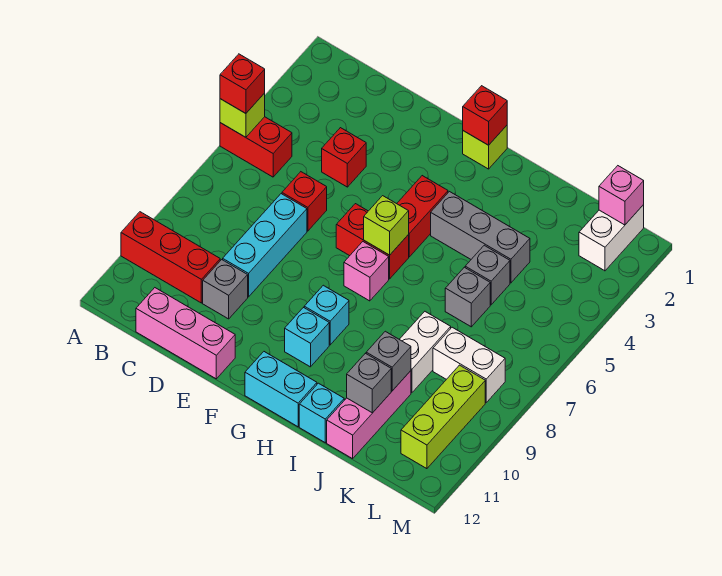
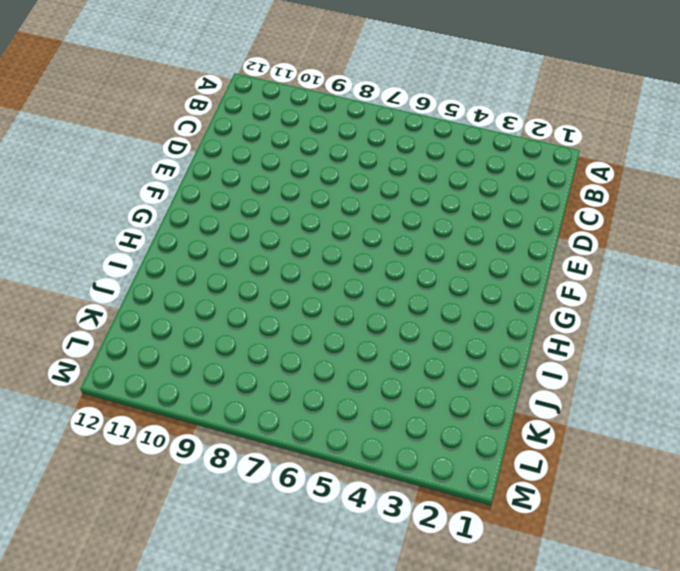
none -> red 1x2 brick [220,117,292,177]
none -> red 1x3 brick [121,212,220,303]
none -> pink 1x3 brick [136,288,235,379]
none -> red 1x1 brick [322,128,366,187]

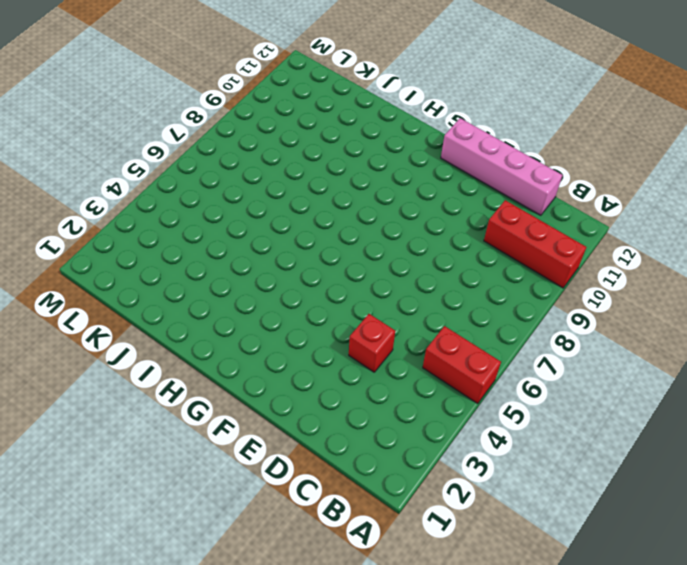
pink 1x4 brick [441,118,562,215] -> pink 1x3 brick [136,288,235,379]
none -> red 1x1 brick [282,172,327,231]
none -> cyan 1x3 brick [223,194,307,297]
none -> grey 1x1 brick [203,260,248,319]
none -> red 1x2 brick [336,204,409,279]

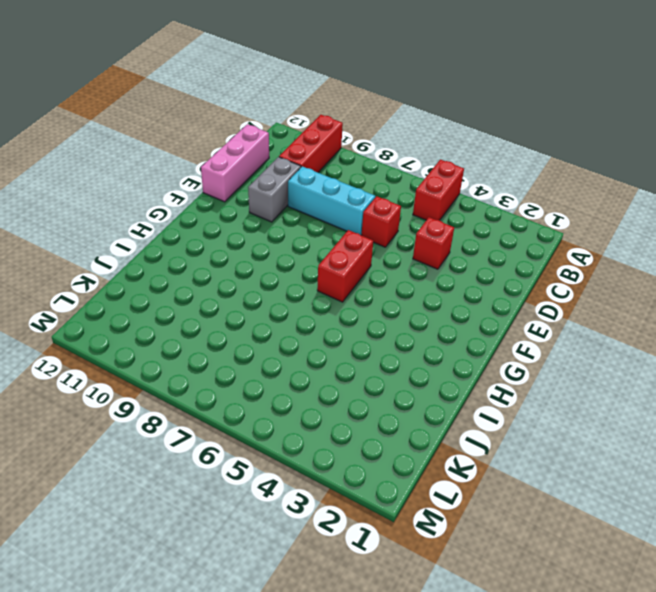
grey 1x2 brick [248,157,301,222] -> grey 1x1 brick [203,260,248,319]
none -> lime 1x1 brick [463,126,507,169]
none -> red 1x2 brick [397,176,448,257]
none -> pink 1x1 brick [344,242,389,301]
none -> cyan 1x1 brick [304,285,349,345]

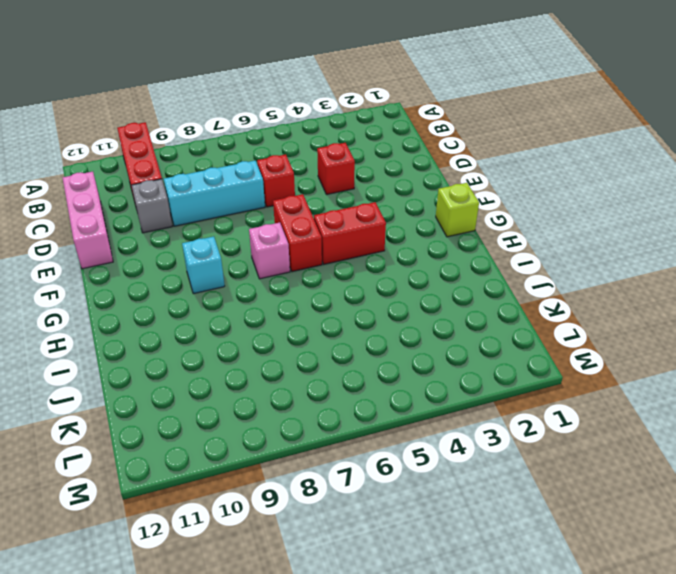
none -> red 1x2 brick [220,117,292,177]
none -> cyan 1x1 brick [285,308,329,367]
none -> cyan 1x2 brick [245,352,317,427]
none -> grey 1x3 brick [431,192,530,283]

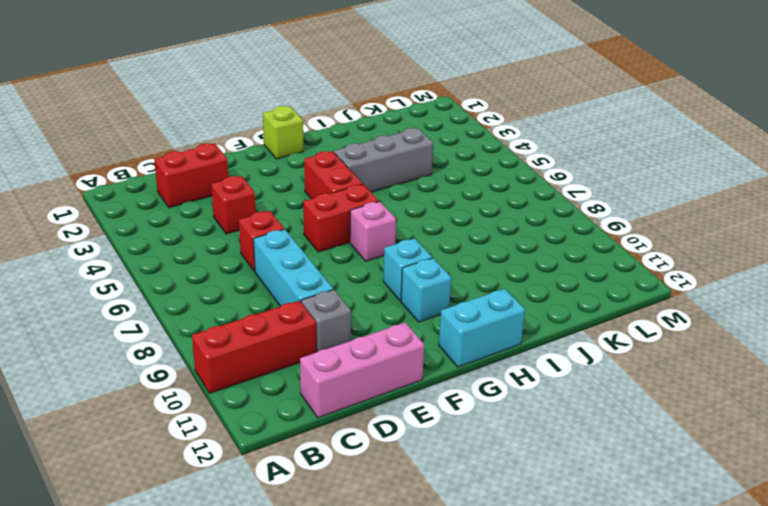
red 1x2 brick [154,143,228,208] -> red 1x2 brick moved to [220,117,292,177]
none -> cyan 1x1 brick [299,383,344,443]
none -> grey 1x1 brick [465,245,510,305]
none -> grey 1x1 brick [445,267,490,327]
none -> white 1x2 brick [399,312,451,393]

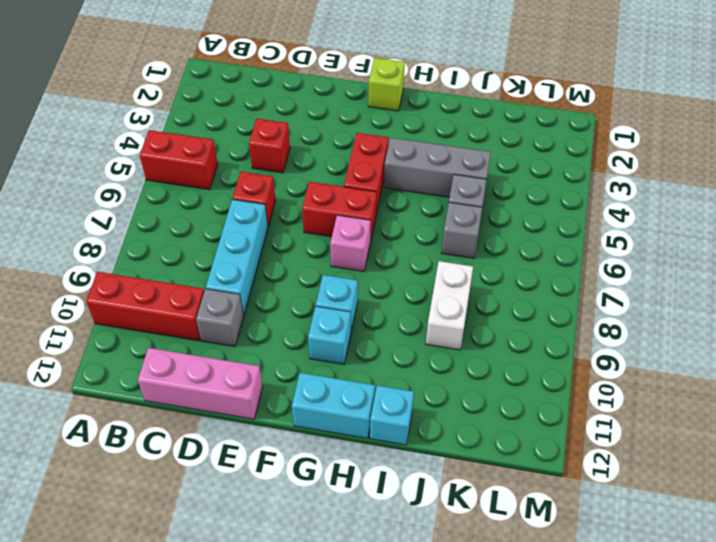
none -> pink 1x3 brick [327,371,411,459]
none -> white 1x2 brick [433,327,505,402]
none -> white 1x2 brick [579,205,644,271]
none -> lime 1x3 brick [401,365,485,469]

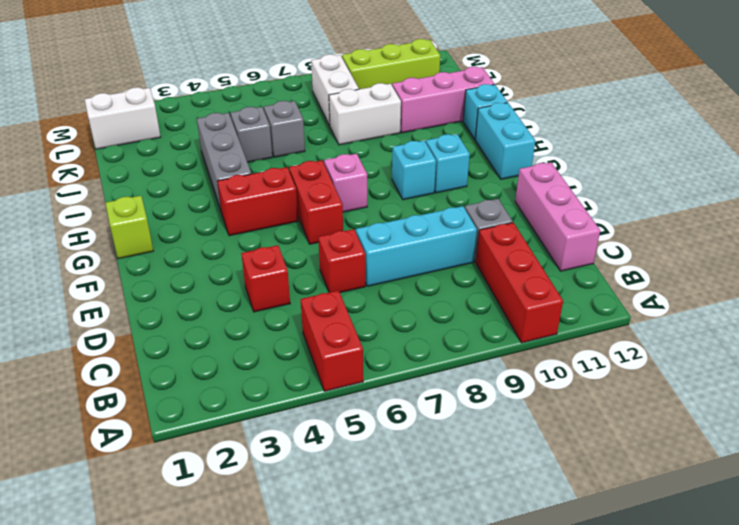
none -> lime 1x1 brick [220,93,265,137]
none -> red 1x1 brick [463,86,507,145]
none -> lime 1x1 brick [364,196,409,255]
none -> grey 1x1 brick [366,331,411,391]

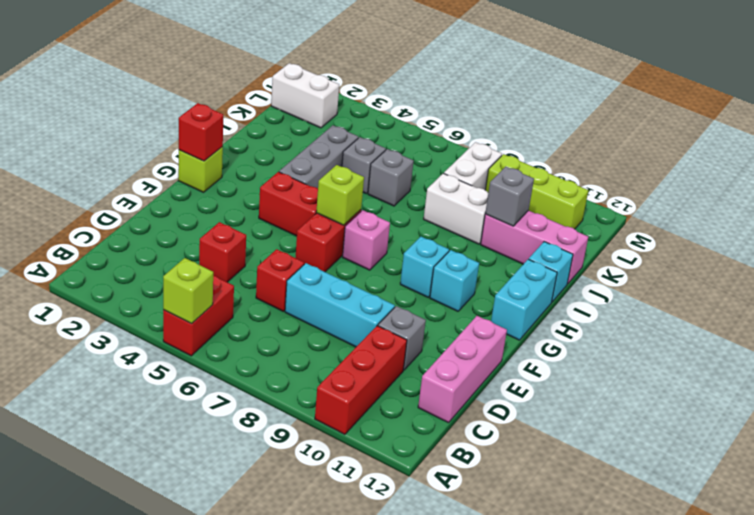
none -> grey 1x1 brick [347,353,391,413]
none -> pink 1x1 brick [599,166,644,225]
none -> red 1x1 brick [220,54,265,113]

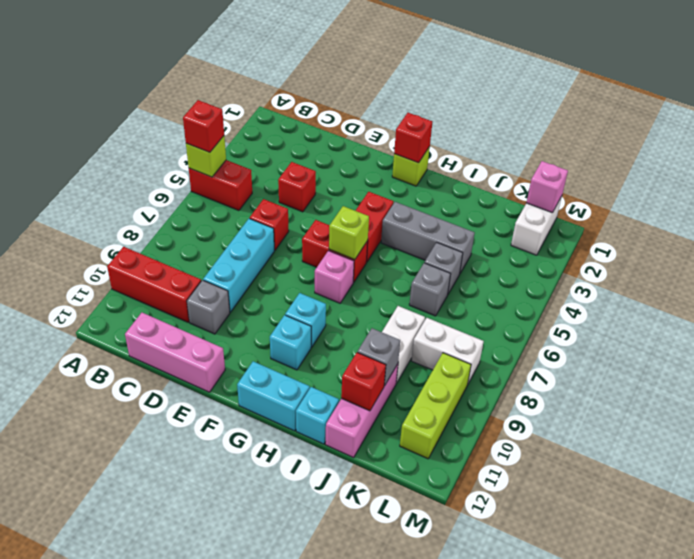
red 1x1 brick [341,352,386,411] -> grey 1x1 brick [347,353,391,413]

